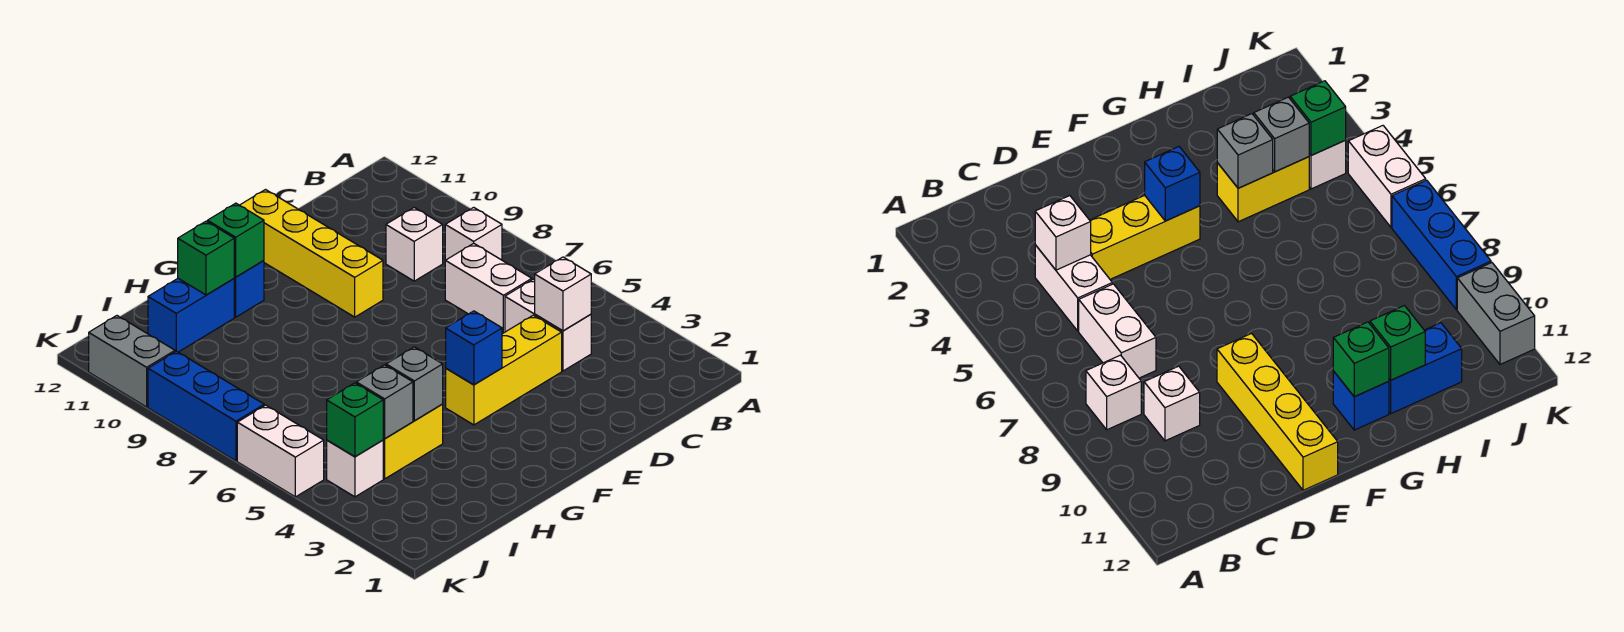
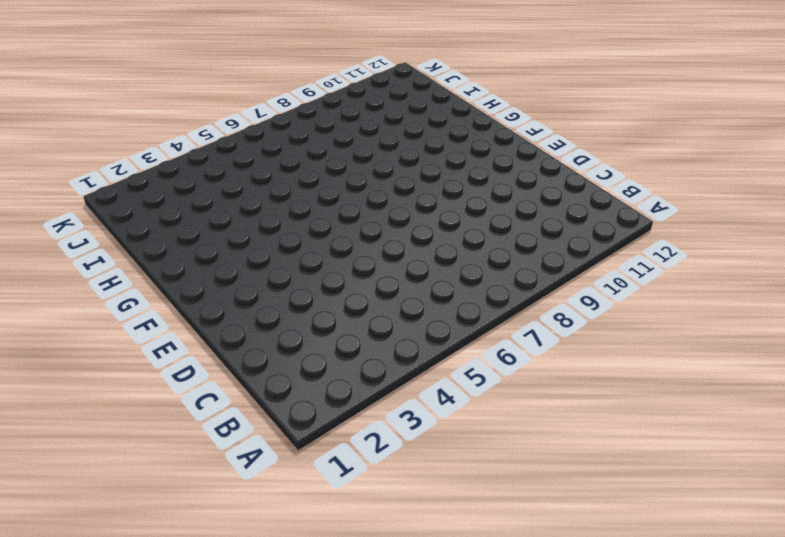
none -> white 1x1 brick [445,207,502,260]
none -> white 1x2 brick [505,279,591,371]
none -> white 1x2 brick [445,243,532,334]

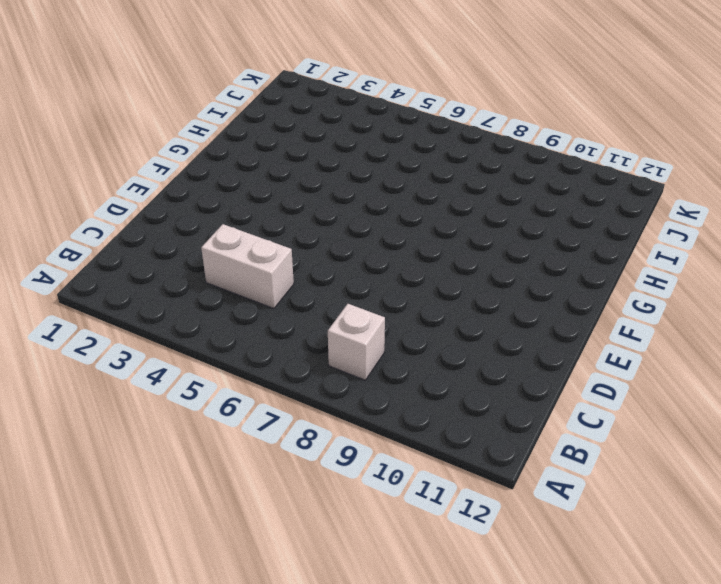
none -> white 1x2 brick [445,243,532,334]
none -> white 1x1 brick [386,208,443,281]
none -> yellow 1x3 brick [446,315,562,425]

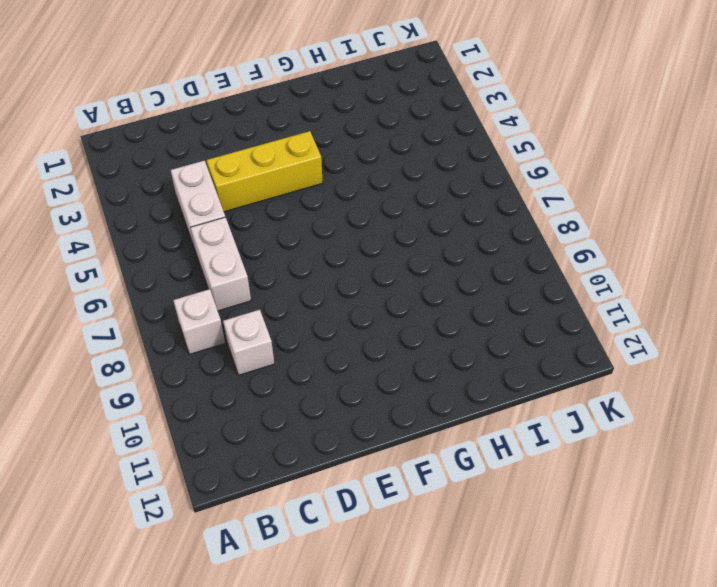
none -> yellow 1x4 brick [240,190,383,317]
none -> blue 1x1 brick [234,261,264,317]
none -> yellow 1x2 brick [383,404,443,479]

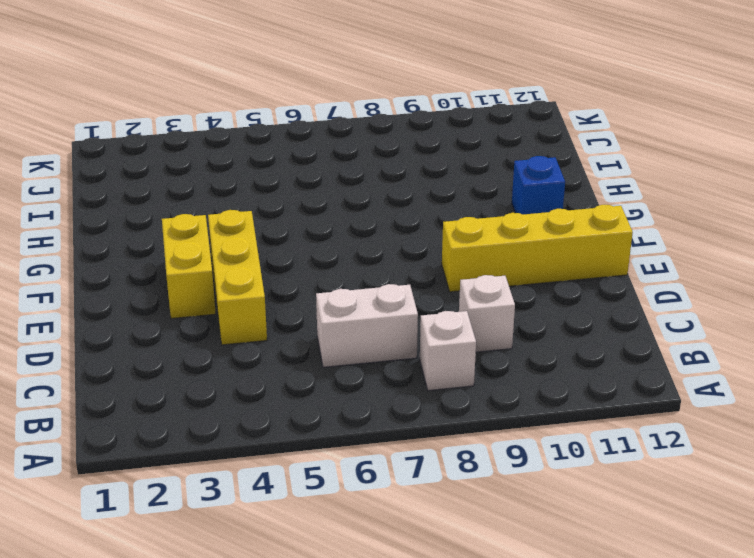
yellow 1x2 brick [162,214,216,319] -> yellow 1x2 brick moved to [383,404,443,479]
none -> white 1x2 brick [505,279,591,371]
none -> blue 1x2 brick [148,278,234,352]
none -> white 1x1 brick [327,440,383,497]

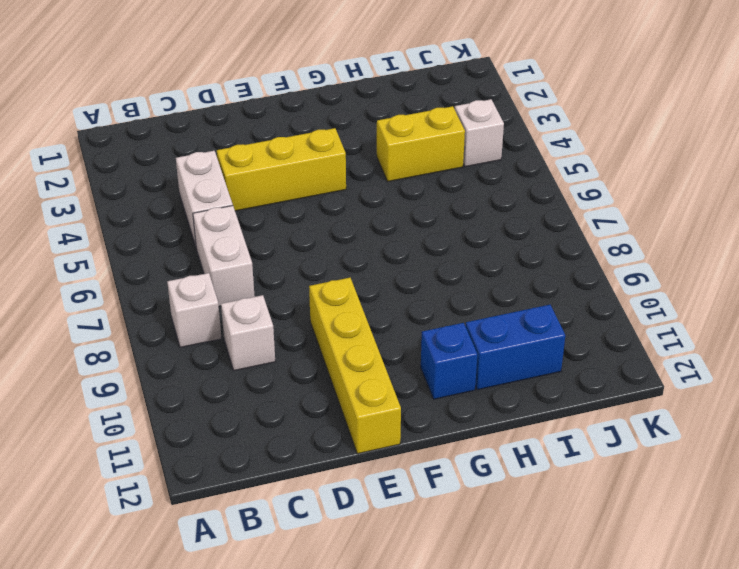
none -> white 1x2 brick [237,405,324,497]
none -> blue 1x3 brick [148,351,264,461]
none -> grey 1x2 brick [89,316,175,407]

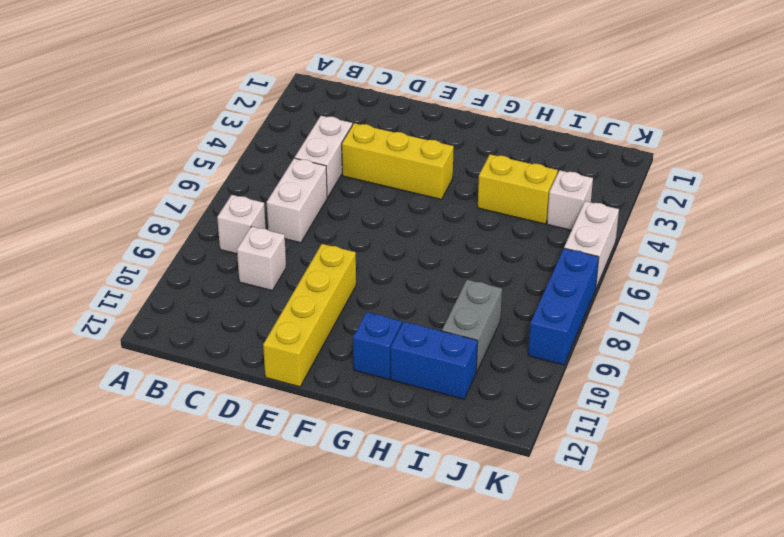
grey 1x2 brick [442,280,502,372] -> grey 1x2 brick moved to [89,316,175,407]
none -> white 1x1 brick [535,257,591,331]
none -> blue 1x1 brick [446,311,502,385]
none -> green 1x1 brick [207,203,264,277]

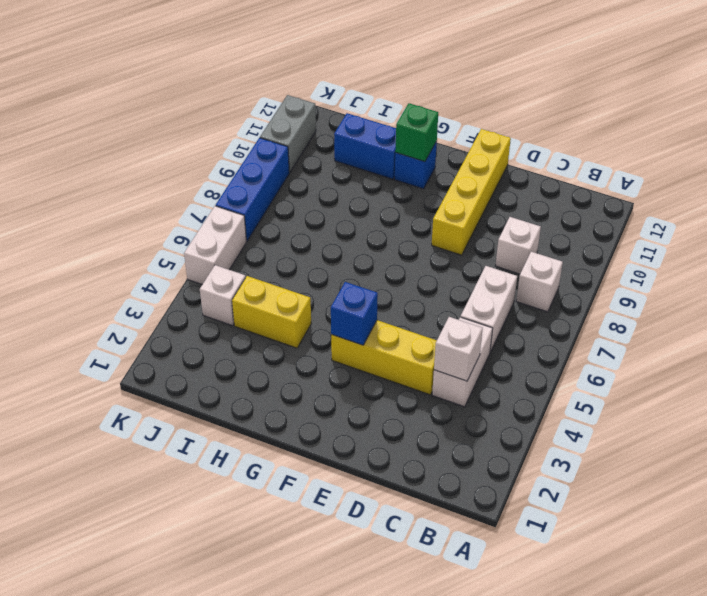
none -> grey 1x1 brick [386,347,443,421]
none -> green 1x1 brick [178,221,234,295]
none -> grey 1x1 brick [356,365,413,439]

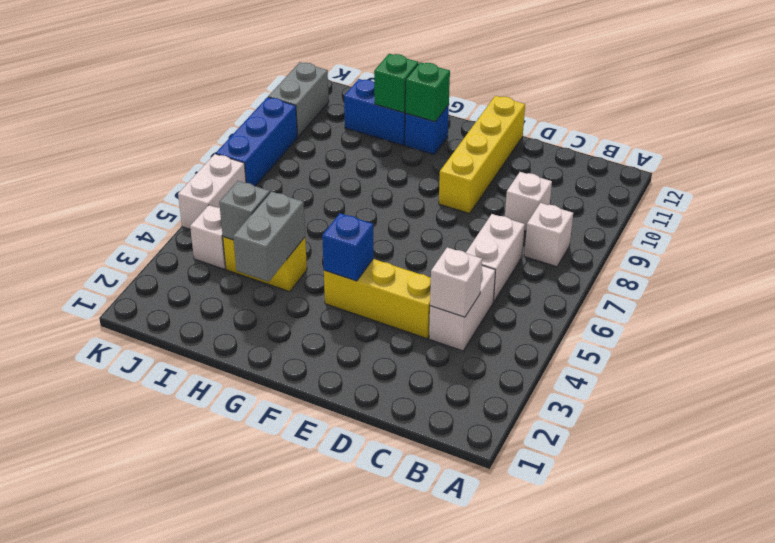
grey 1x2 brick [233,191,305,282] -> grey 1x1 brick [386,347,443,421]
none -> green 1x1 brick [327,383,383,457]

